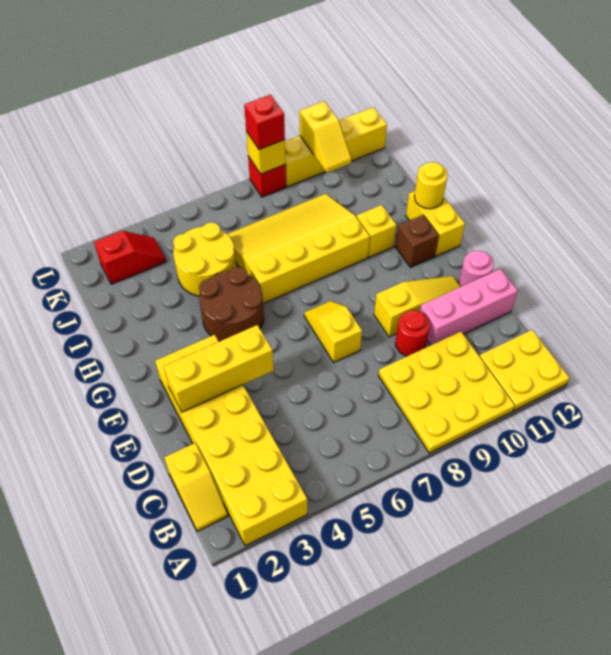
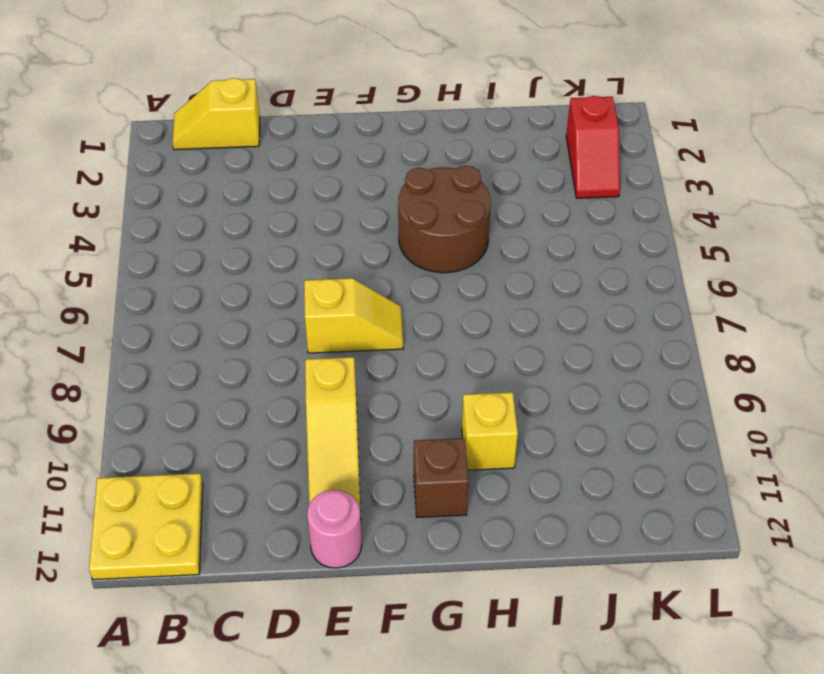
none -> yellow 2x6 brick [155,335,307,546]
none -> yellow 3x3 plate [378,331,515,453]
none -> red 1x1 round brick [396,310,430,356]

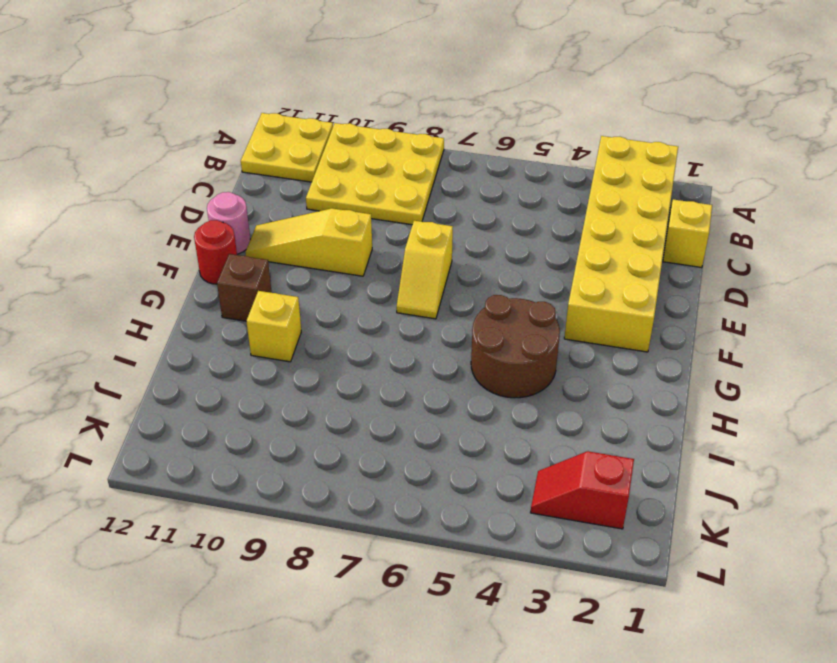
red 1x1 round brick [194,220,237,284] -> red 1x1 round brick moved to [396,310,430,356]
none -> pink 1x3 brick [420,269,518,345]
none -> yellow 1x2 brick [406,191,465,256]
none -> yellow 3x4 slope [227,194,370,304]

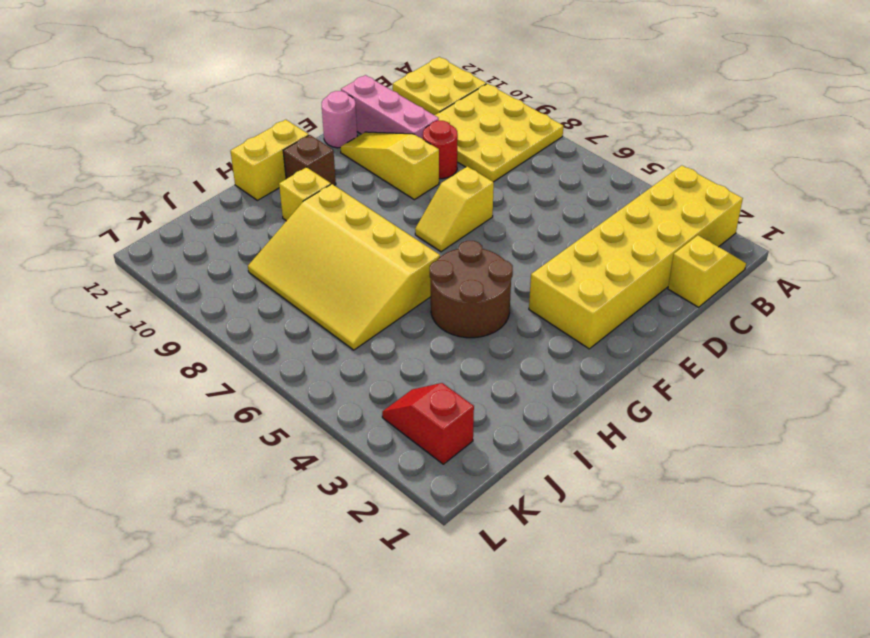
none -> yellow 2x2 round brick [173,223,236,296]
none -> red 1x1 brick [248,156,286,197]
none -> yellow 1x4 brick [285,107,387,187]

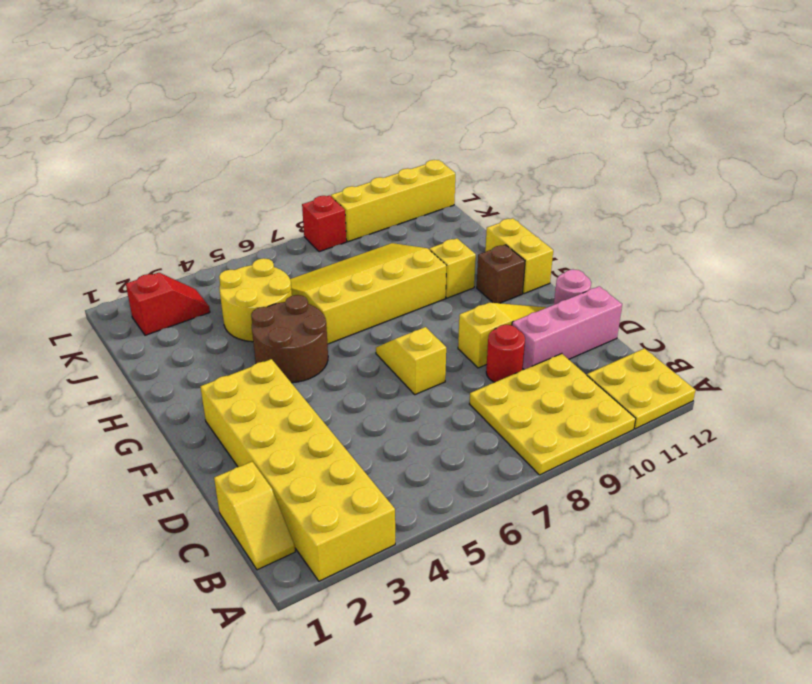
none -> yellow 1x3 brick [163,325,274,412]
none -> yellow 1x1 round brick [414,162,448,209]
none -> yellow 1x2 slope [300,101,352,173]

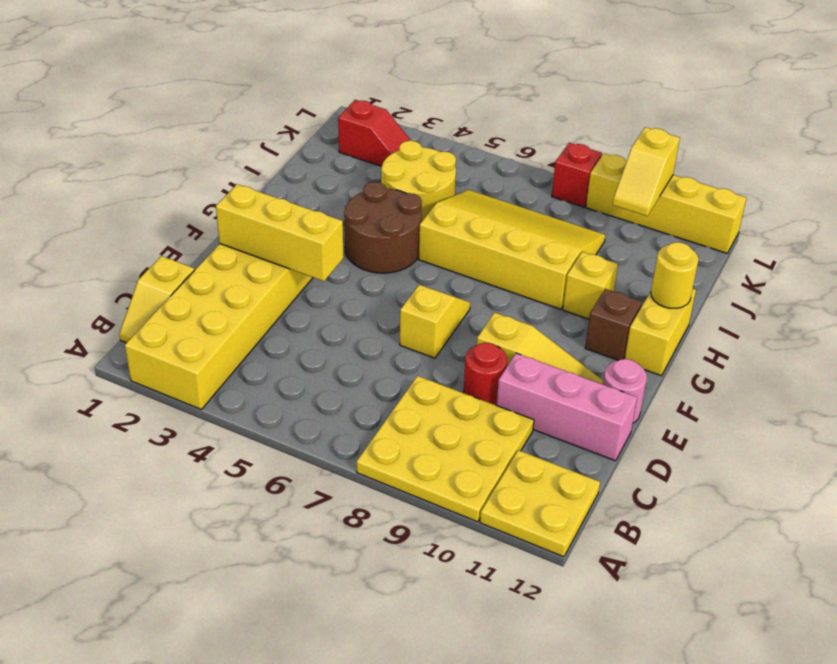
none -> yellow 1x1 brick [246,132,286,174]
none -> red 1x1 brick [244,95,285,150]

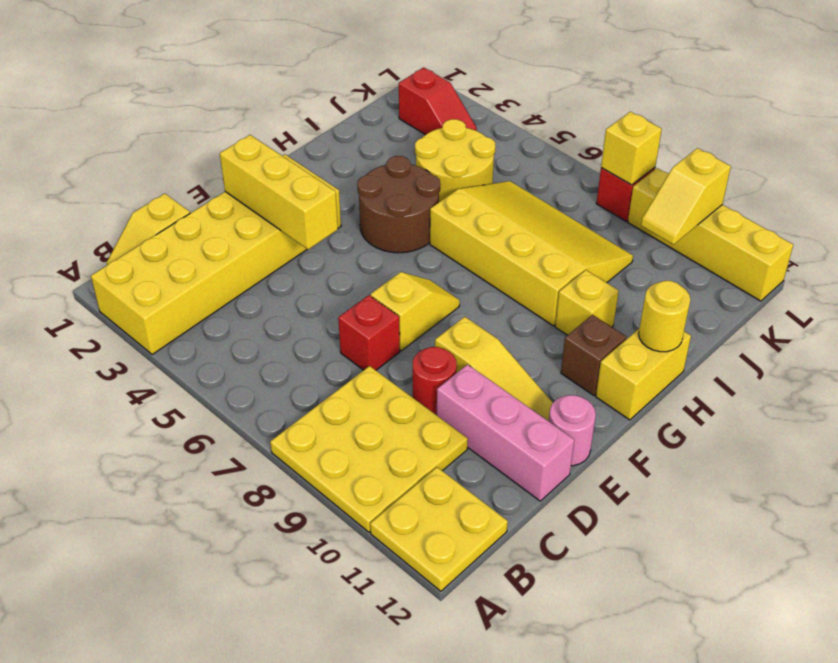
red 1x1 brick [338,295,400,370] -> red 1x1 brick moved to [244,95,285,150]

